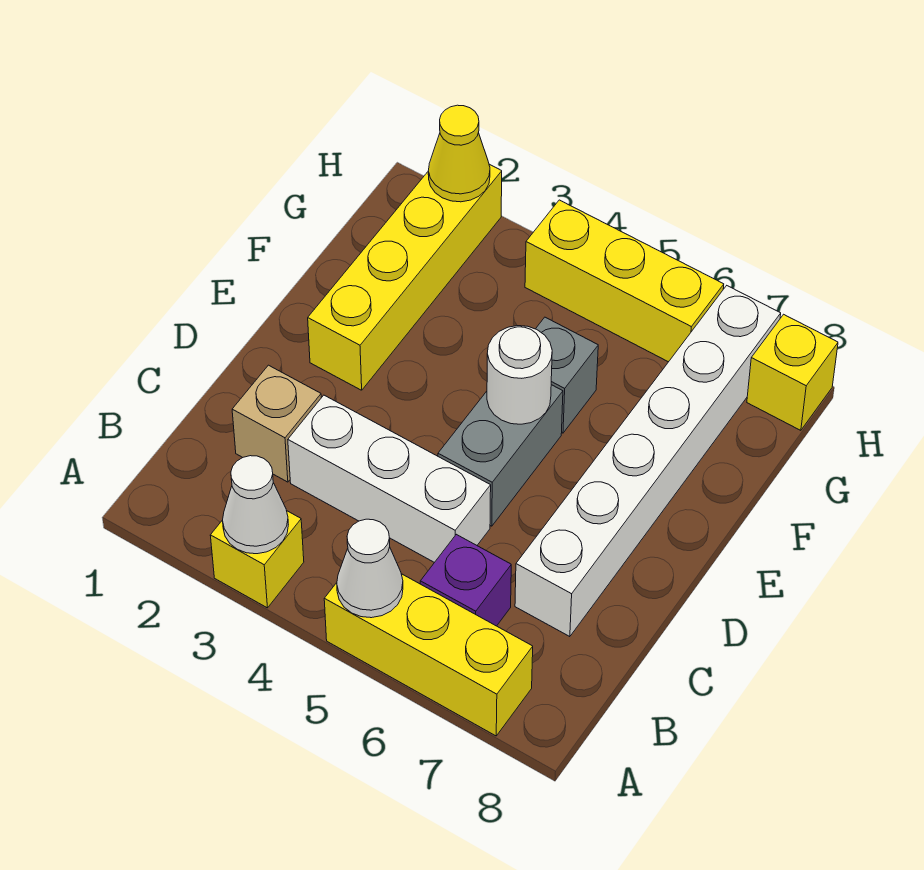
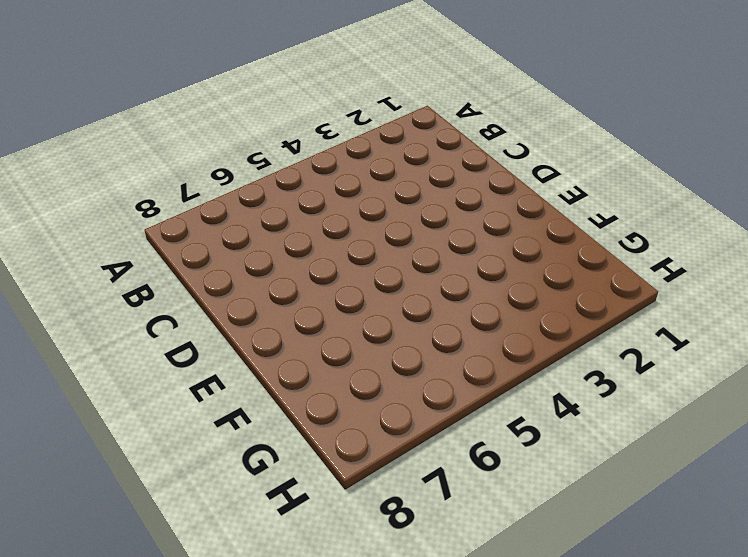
none -> yellow 1x1 brick [210,511,304,608]
none -> yellow 1x3 brick [324,574,533,736]
none -> purple 1x1 brick [420,534,511,626]

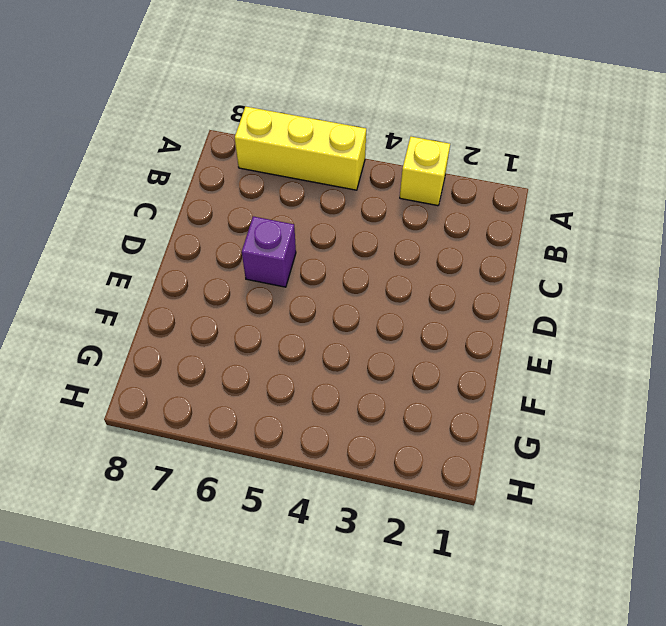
purple 1x1 brick [241,216,296,287] -> purple 1x1 brick moved to [420,534,511,626]
none -> tan 1x1 brick [232,365,321,482]
none -> white 1x3 brick [288,395,491,562]
none -> white 1x6 brick [515,286,781,637]

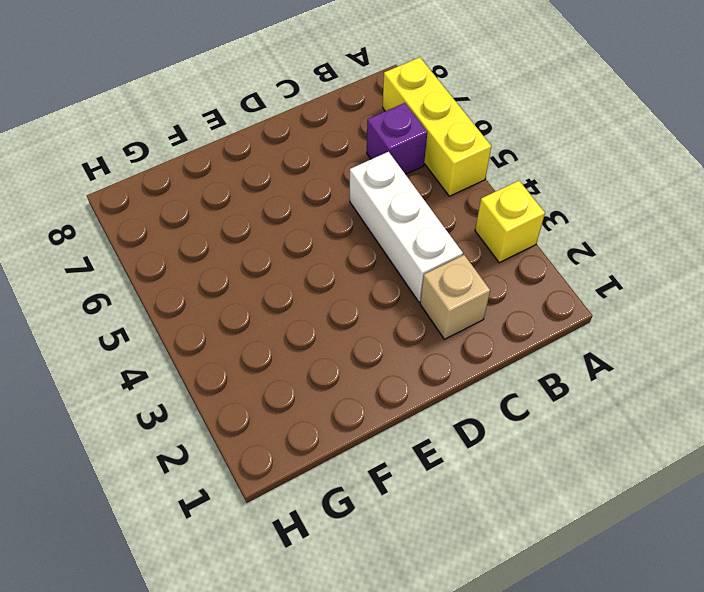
none -> white 1x6 brick [515,286,781,637]
none -> grey 1x2 brick [438,385,563,526]
none -> yellow 1x4 brick [308,164,502,390]

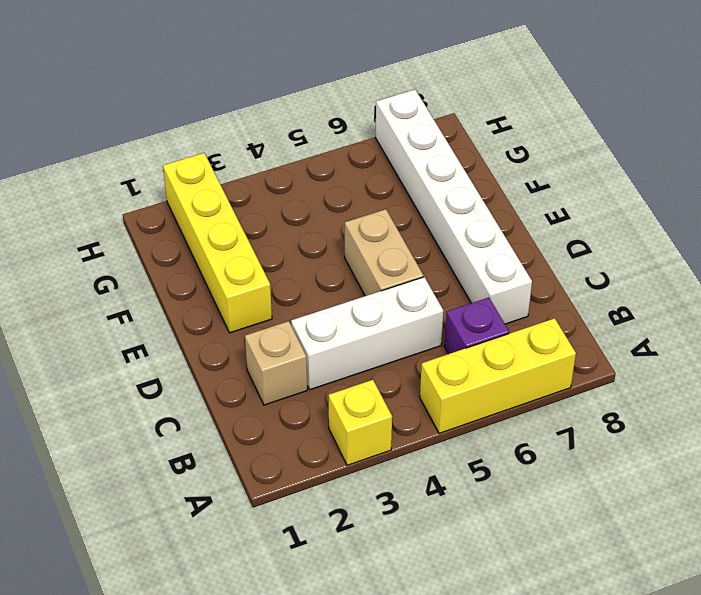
tan 1x2 brick [345,209,424,296] -> grey 1x2 brick [438,385,563,526]
none -> grey 1x1 brick [536,317,598,433]
none -> yellow 1x3 brick [525,200,724,362]
none -> yellow 1x1 brick [747,314,838,430]

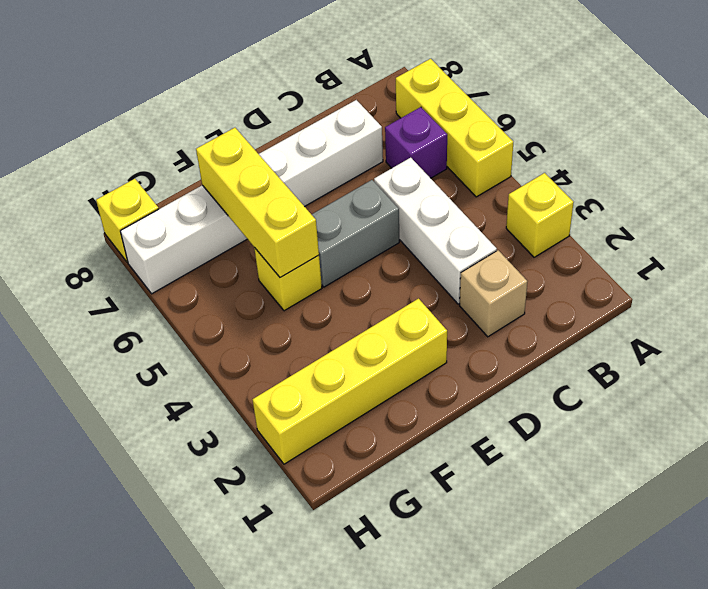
yellow 1x1 brick [254,248,322,311] -> grey 1x1 brick [536,317,598,433]
yellow 1x3 brick [196,128,319,277] -> yellow 1x3 brick moved to [525,200,724,362]
none -> white 1x1 cone [223,456,288,554]
none -> white 1x1 cone [337,519,403,618]
none -> white 1x1 round brick [487,326,552,424]

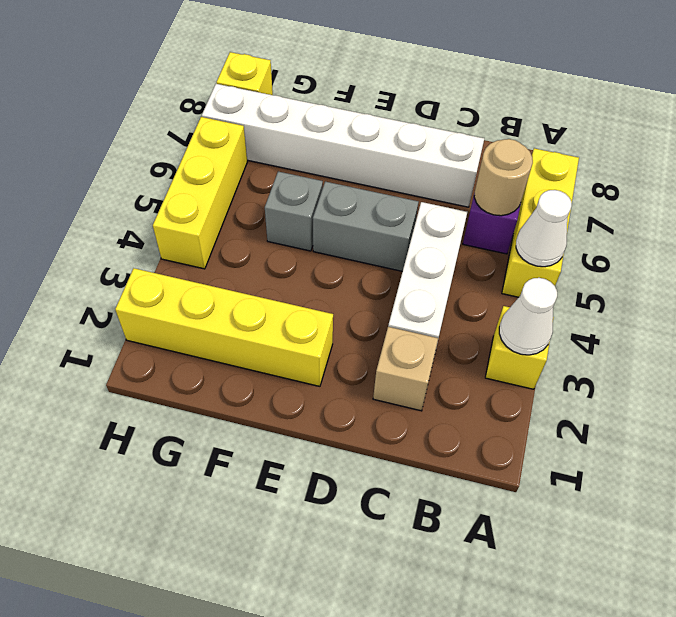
tan 1x1 round brick [474,139,533,216] -> none
none -> white 1x1 round brick [487,326,552,424]
none -> yellow 1x1 cone [428,105,490,202]

